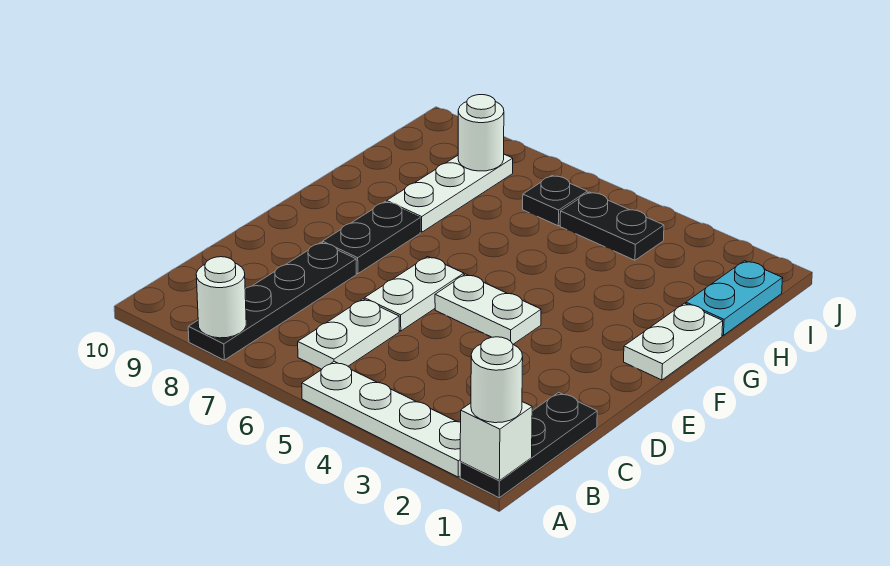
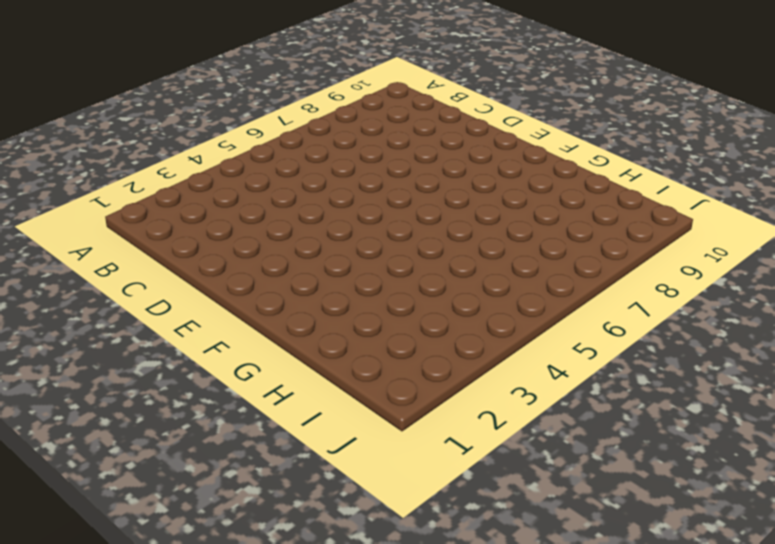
none -> black 1x3 plate [460,392,597,498]
none -> white 1x4 plate [302,361,461,477]
none -> black 1x4 plate [188,242,356,360]

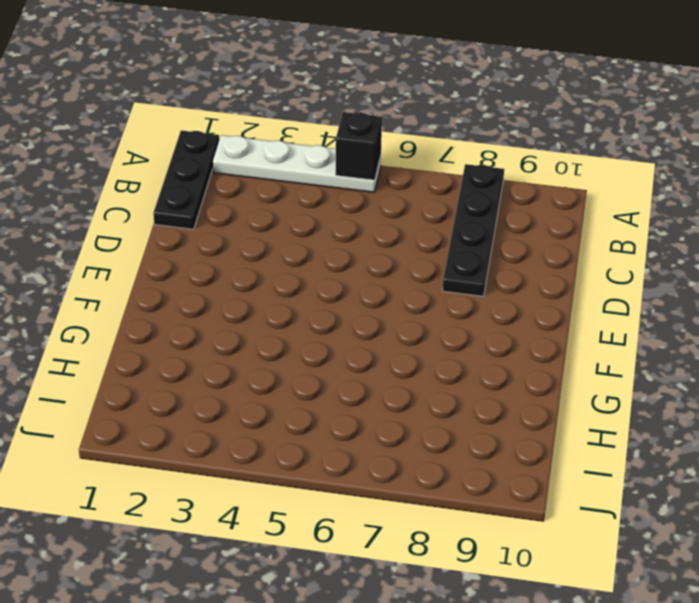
black 1x1 brick [336,112,382,180] -> none
none -> white 1x2 plate [298,299,399,369]
none -> white 1x2 plate [364,257,464,331]
none -> white 1x2 plate [435,274,541,344]

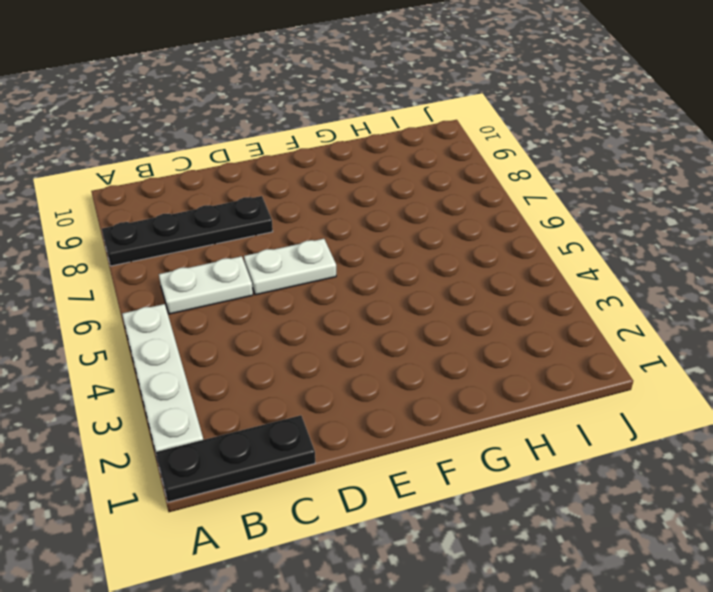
none -> white 1x2 plate [435,274,541,344]
none -> black 1x2 plate [323,202,420,274]
none -> white 1x2 plate [624,303,723,380]

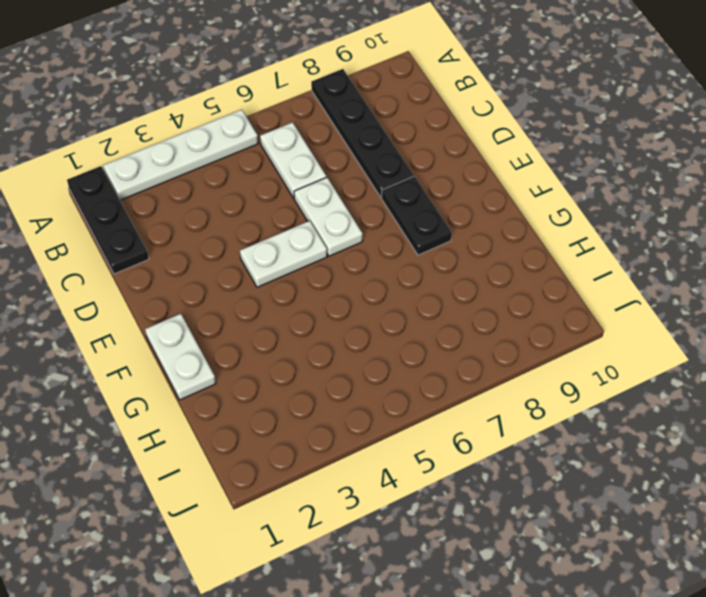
none -> white 1x3 plate [387,154,513,232]
none -> cyan 1x2 plate [686,261,783,335]
none -> black 1x2 plate [560,192,664,260]

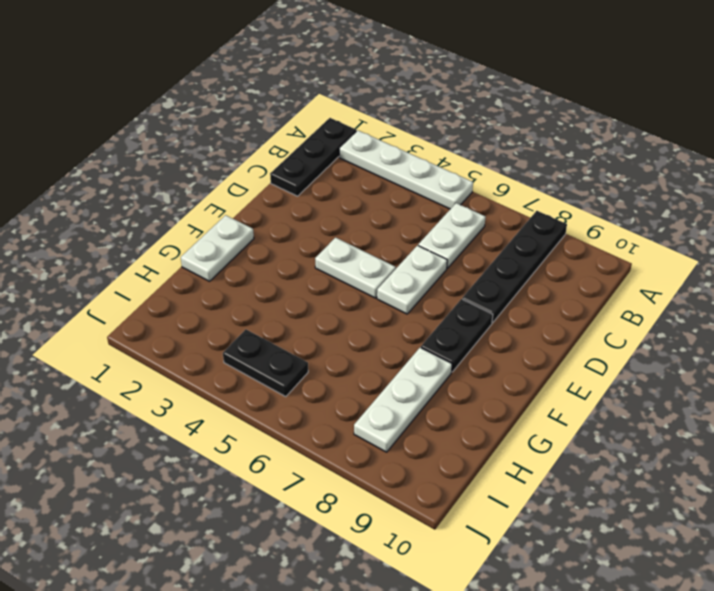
none -> cyan 1x2 plate [686,261,783,335]
none -> black 1x1 plate [523,175,587,226]
none -> white 1x1 brick [460,402,532,481]

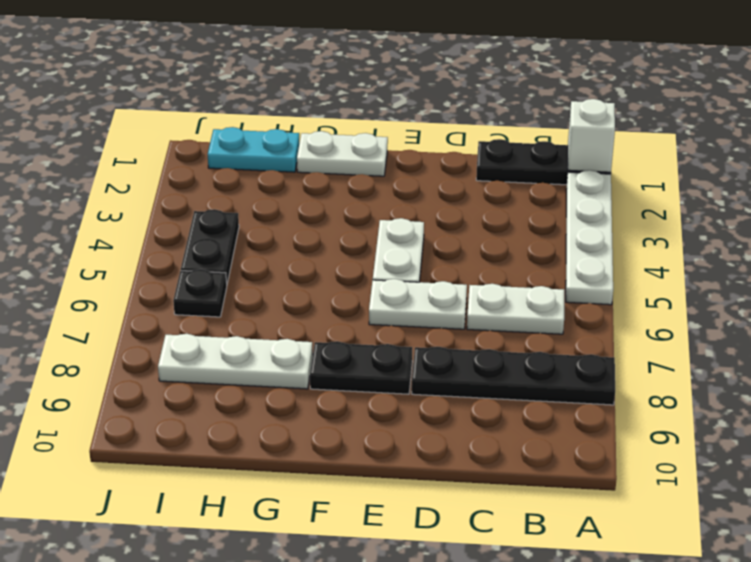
none -> white 1x1 round brick [196,257,246,338]
none -> white 1x1 round brick [458,95,504,171]
none -> white 1x1 round brick [471,337,523,423]

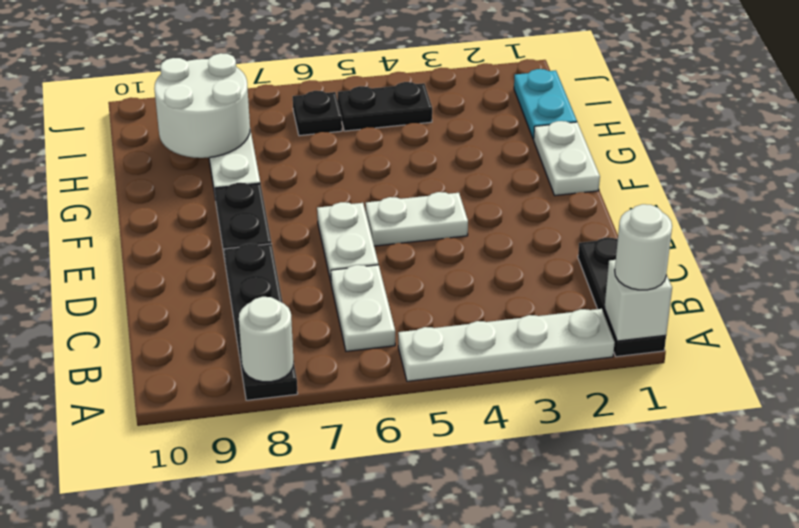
white 2x2 round brick [154,53,250,158] -> white 1x1 round brick [458,95,504,171]

